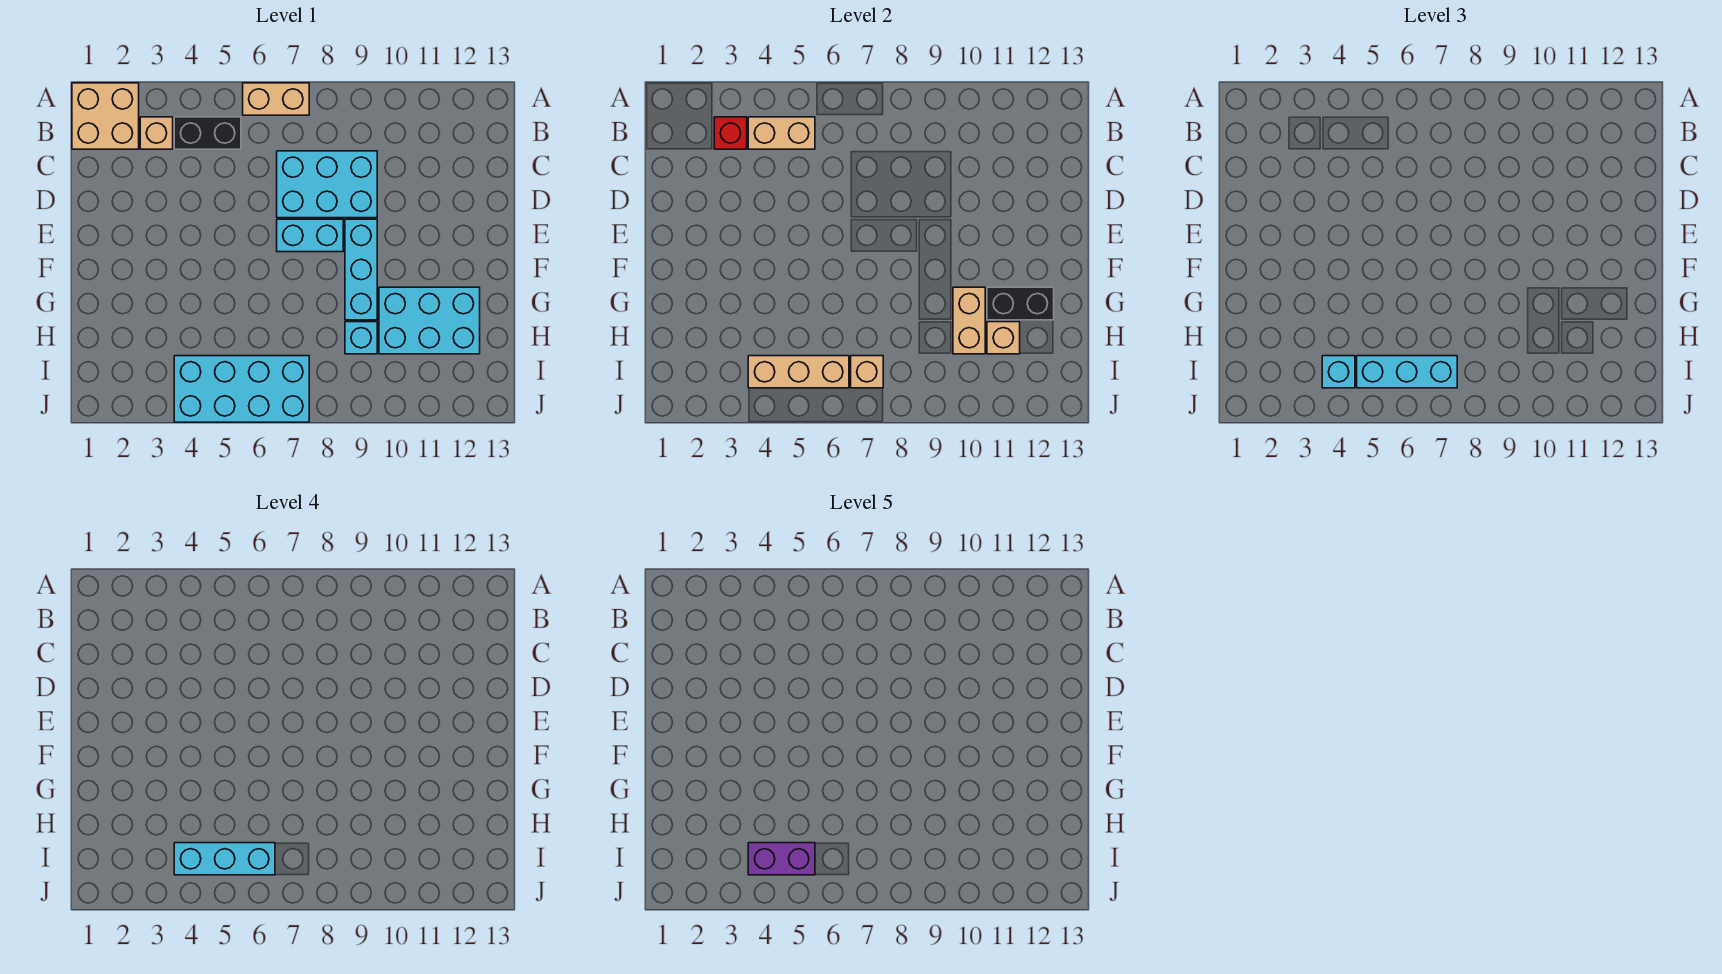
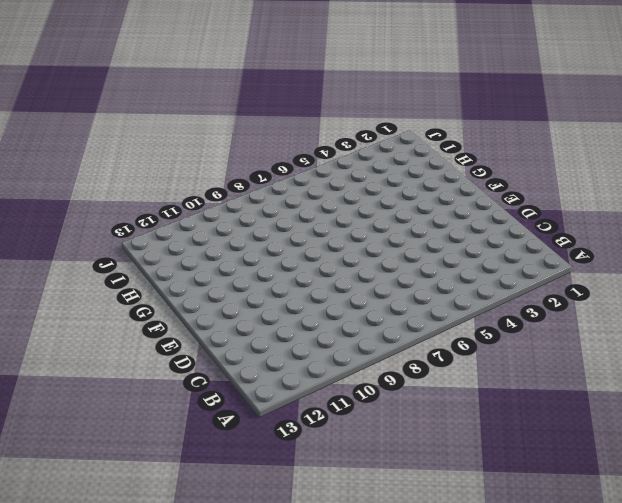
none -> tan 2x2 brick [72,83,139,149]
none -> tan 1x2 brick [243,83,309,115]
none -> tan 1x1 brick [140,117,173,149]

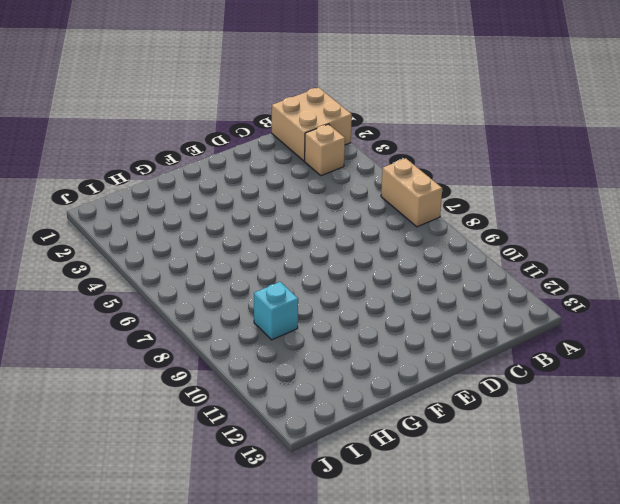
none -> black 1x2 brick [174,117,241,149]
none -> cyan 2x3 brick [277,151,377,218]
none -> cyan 1x2 brick [277,219,343,252]

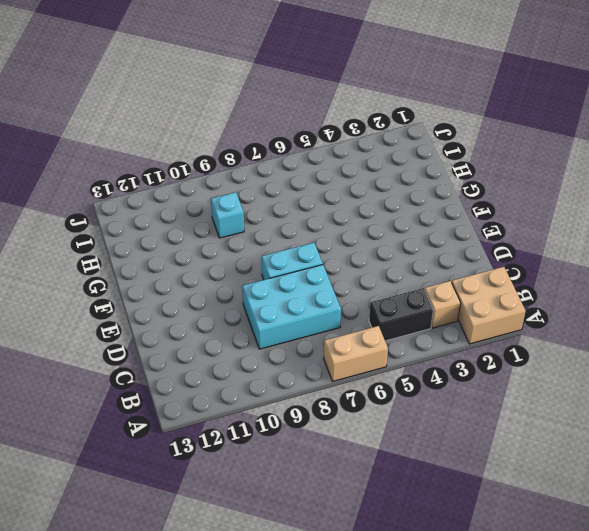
none -> cyan 1x3 brick [345,219,377,320]
none -> cyan 2x3 brick [379,287,480,354]
none -> cyan 2x4 brick [174,356,309,422]

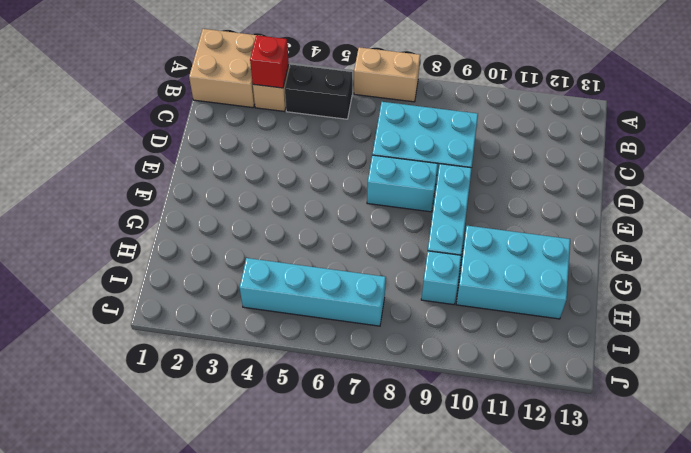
cyan 1x4 brick [240,258,386,326] -> cyan 2x4 brick [174,356,309,422]
none -> tan 1x2 brick [748,117,815,149]
none -> tan 1x2 brick [953,287,985,354]
none -> black 1x2 brick [987,287,1054,320]

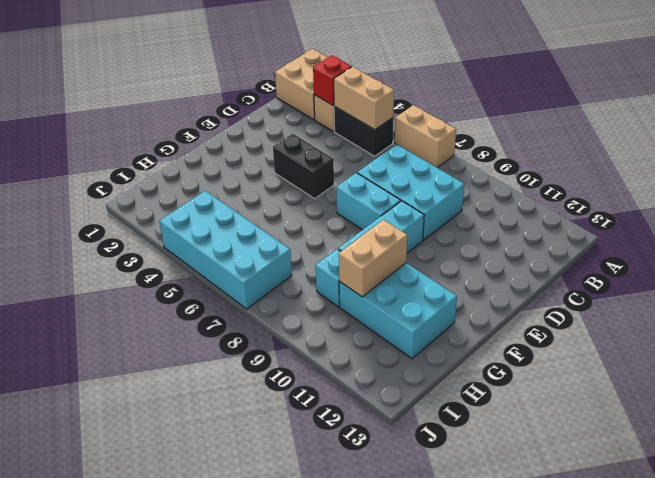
black 1x2 brick [273,134,334,199] -> black 1x2 brick moved to [987,287,1054,320]
none -> tan 1x1 brick [987,322,1020,354]
none -> tan 1x3 brick [748,356,849,388]
none -> tan 1x1 brick [851,356,883,388]

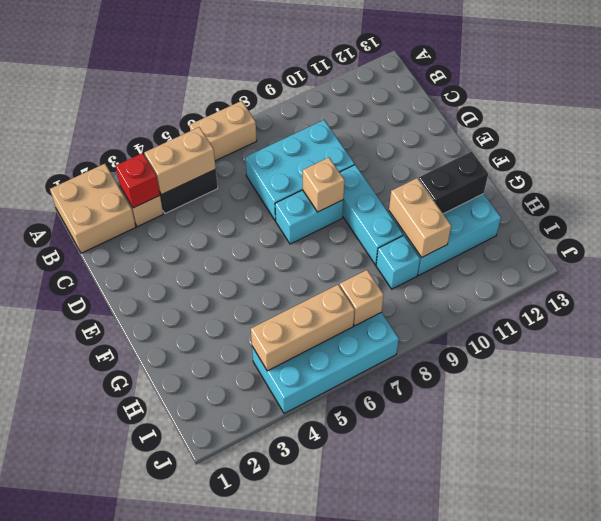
tan 1x1 brick [303,158,345,212] -> tan 1x1 brick moved to [987,322,1020,354]
none -> cyan 1x1 brick [1322,356,1355,388]
none -> cyan 1x3 brick [1357,356,1457,388]
none -> cyan 1x3 brick [174,843,275,875]

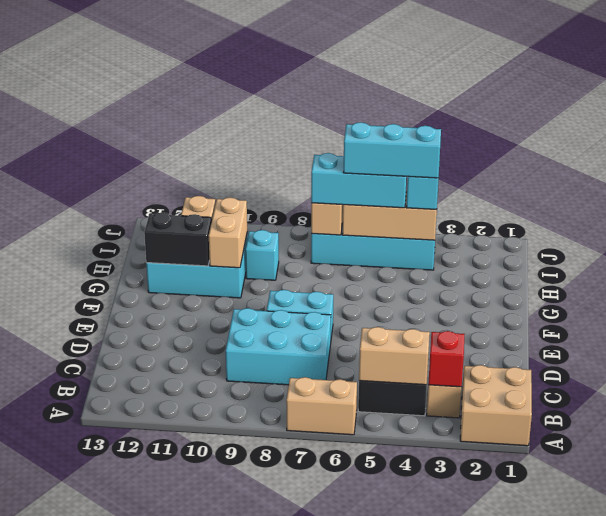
none -> cyan 1x3 brick [345,219,377,320]
none -> purple 1x2 brick [748,843,815,875]

